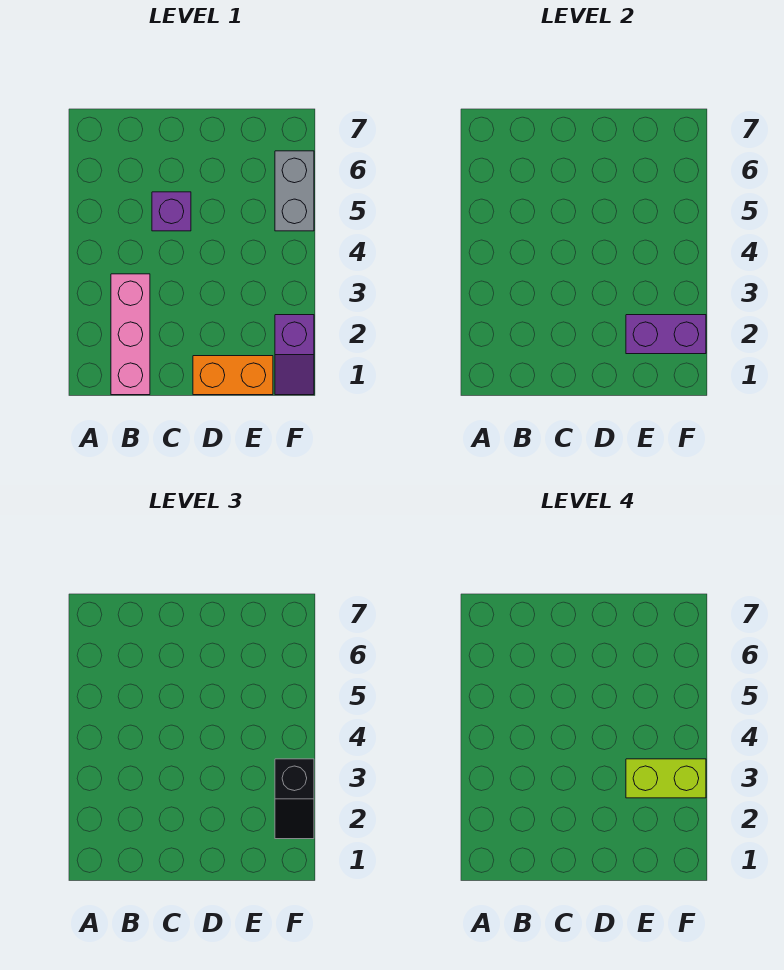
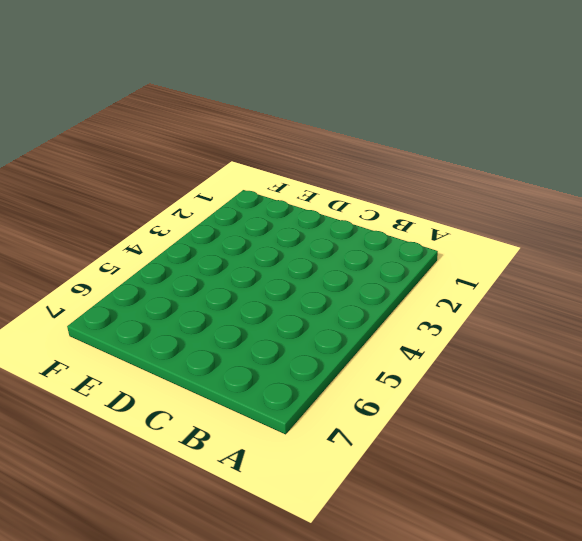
none -> pink 1x3 brick [111,274,150,395]
none -> purple 1x1 brick [152,192,191,231]

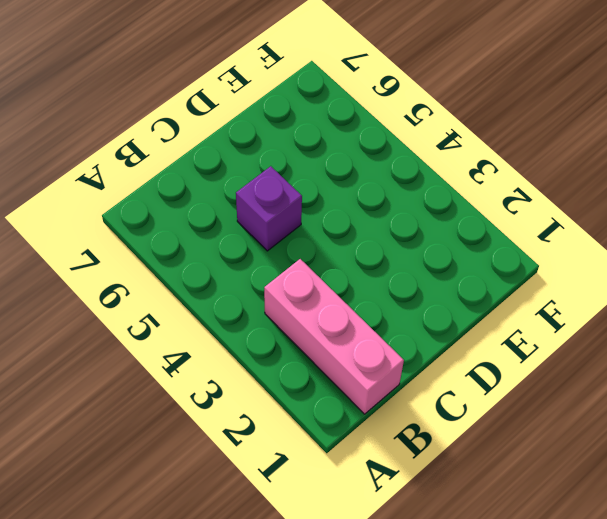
none -> orange 1x2 brick [193,356,273,395]
none -> purple 1x2 slope [275,315,314,395]

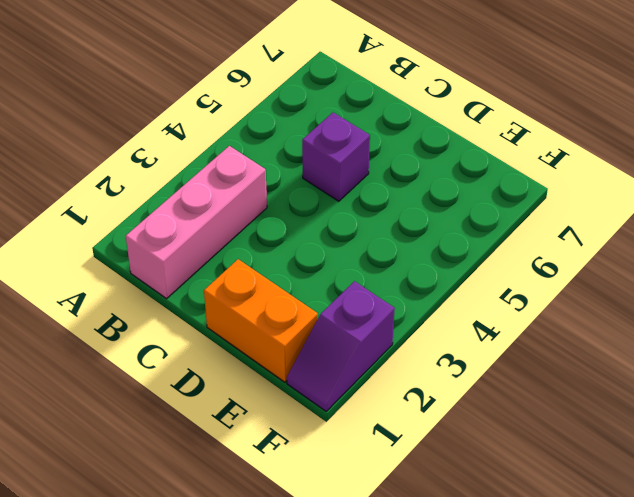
none -> grey 1x2 brick [275,151,314,231]
none -> purple 1x2 brick [626,315,706,354]

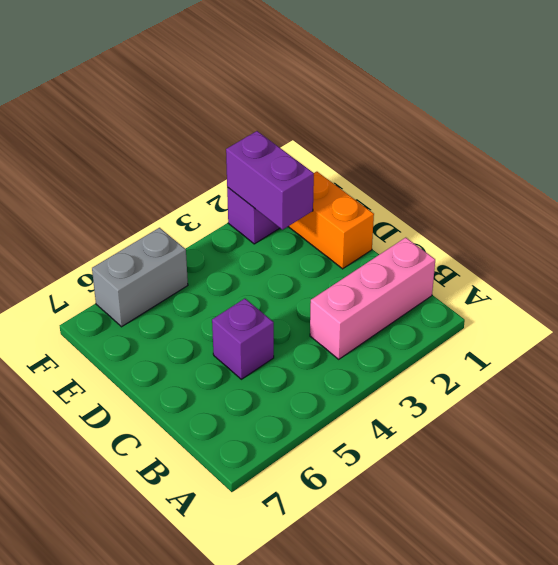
none -> black 1x2 slope [275,759,314,839]
none -> lime 1x2 brick [626,759,706,798]

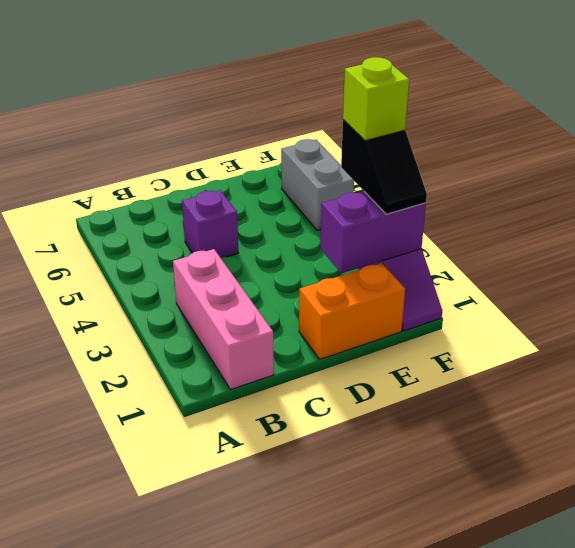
lime 1x1 brick [343,57,409,141] -> lime 1x2 brick [626,759,706,798]

